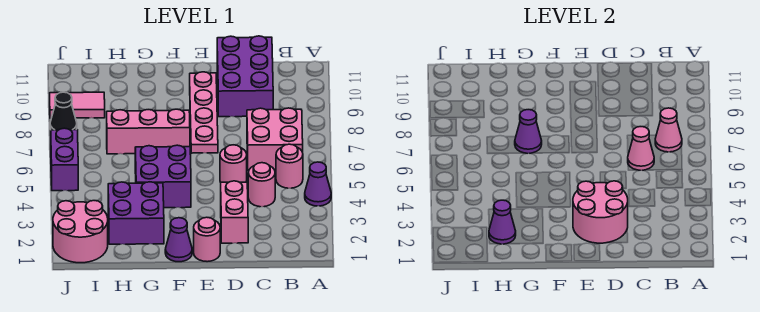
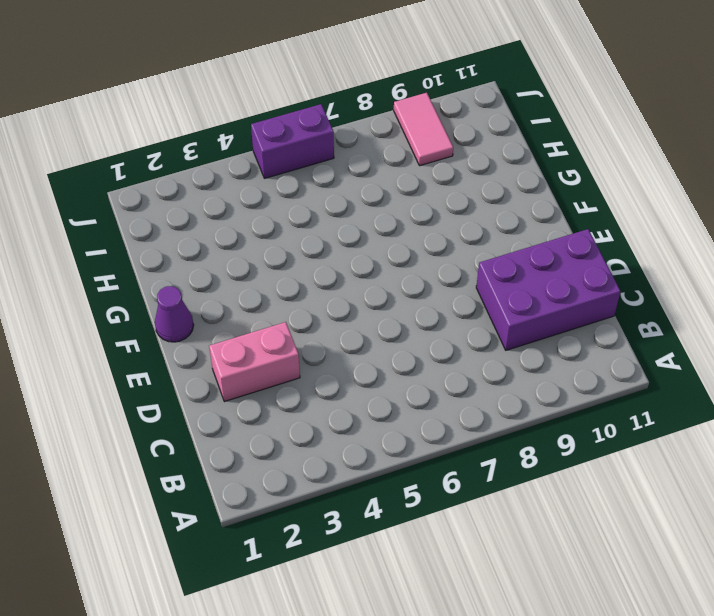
none -> purple 1x1 cone [305,162,331,206]
none -> pink 1x1 round brick [276,144,303,188]
none -> pink 2x2 brick [247,108,303,171]

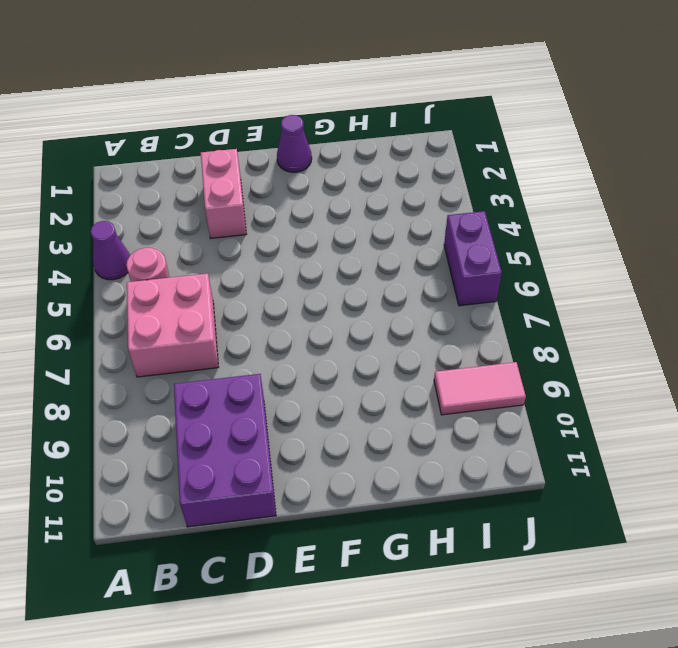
none -> pink 1x1 round brick [248,163,275,207]
none -> pink 1x1 round brick [220,145,247,182]
none -> pink 1x1 round brick [194,217,220,262]

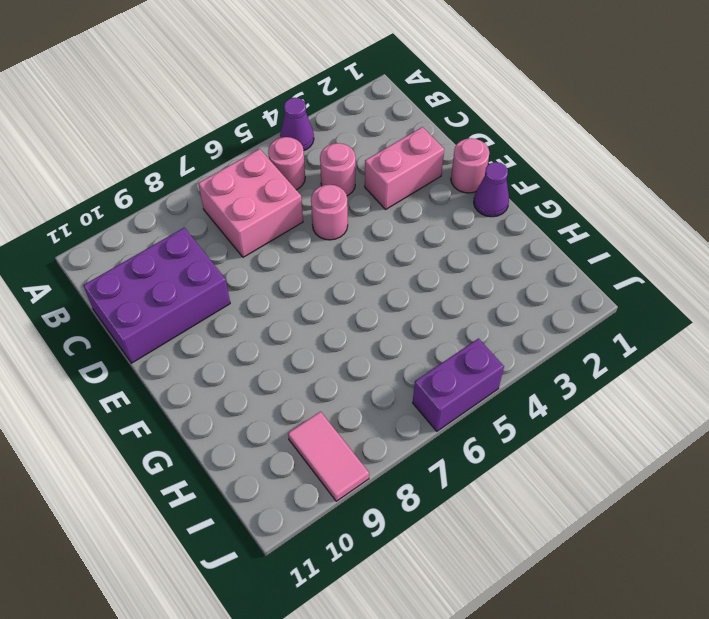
none -> pink 1x4 plate [190,72,218,153]
none -> purple 2x2 brick [135,145,191,208]
none -> pink 1x3 brick [107,109,190,154]

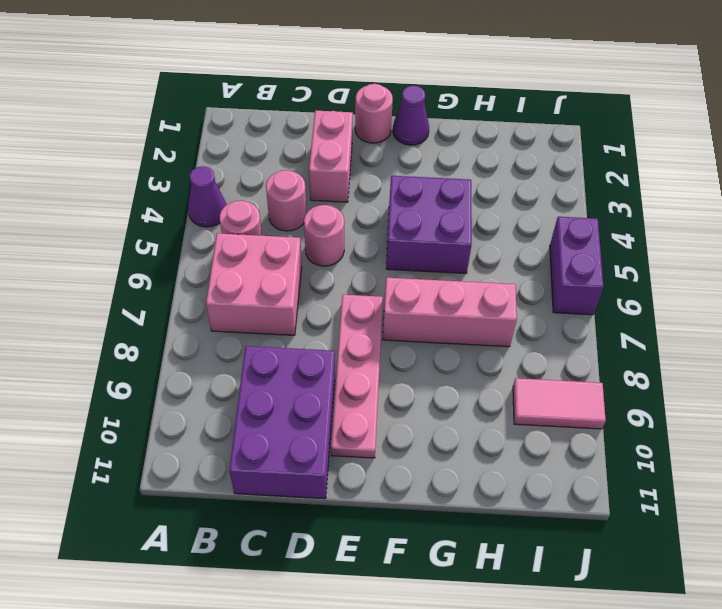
none -> purple 2x2 brick [108,182,164,244]
none -> pink 2x2 round brick [53,201,108,263]
none -> black 1x1 cone [50,92,77,130]

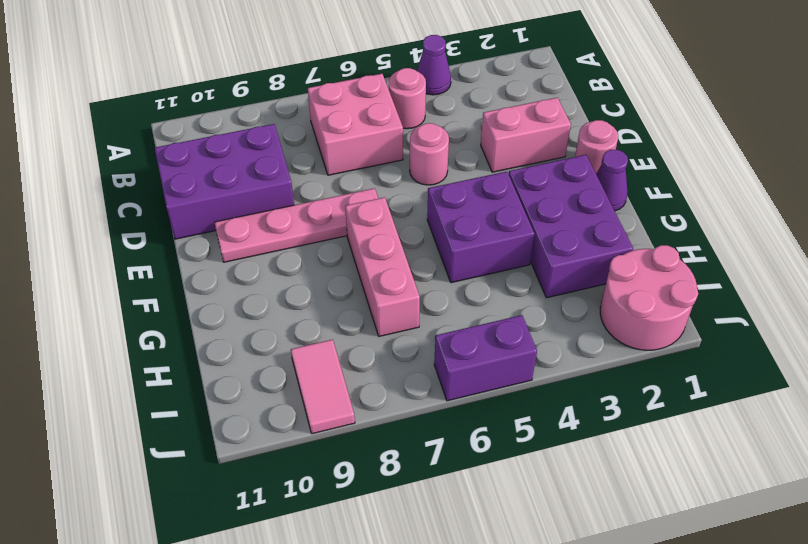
purple 2x3 brick [509,155,633,298] -> purple 2x2 brick [108,182,164,244]
none -> pink 1x1 round brick [248,163,275,207]
none -> black 1x1 cone [50,92,77,130]
none -> pink 1x1 cone [655,108,682,152]

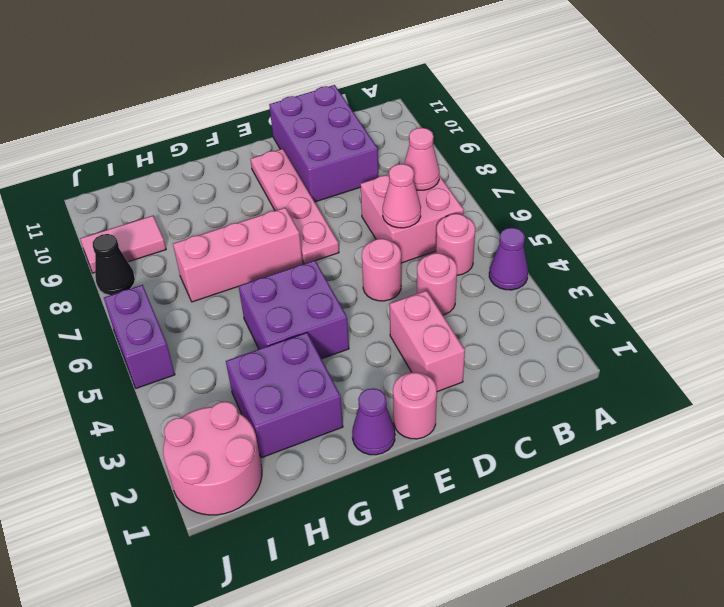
none -> pink 2x2 round brick [573,181,628,243]
none -> purple 1x1 cone [515,110,542,154]
none -> purple 1x1 cone [489,200,516,244]

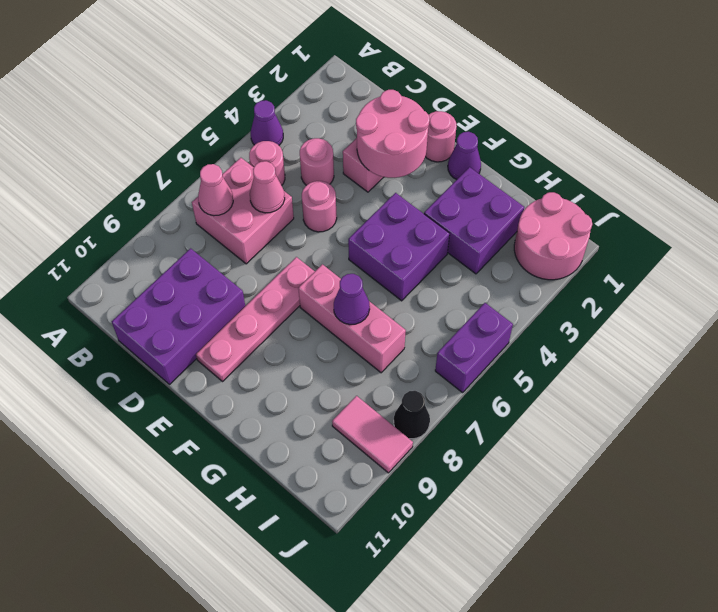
none -> purple 1x1 cone [489,200,516,244]

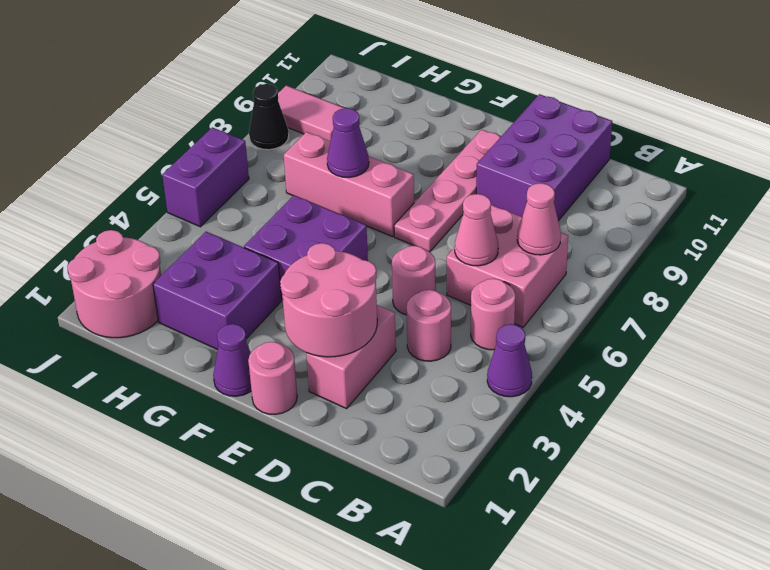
none -> purple 1x1 cone [489,200,516,244]

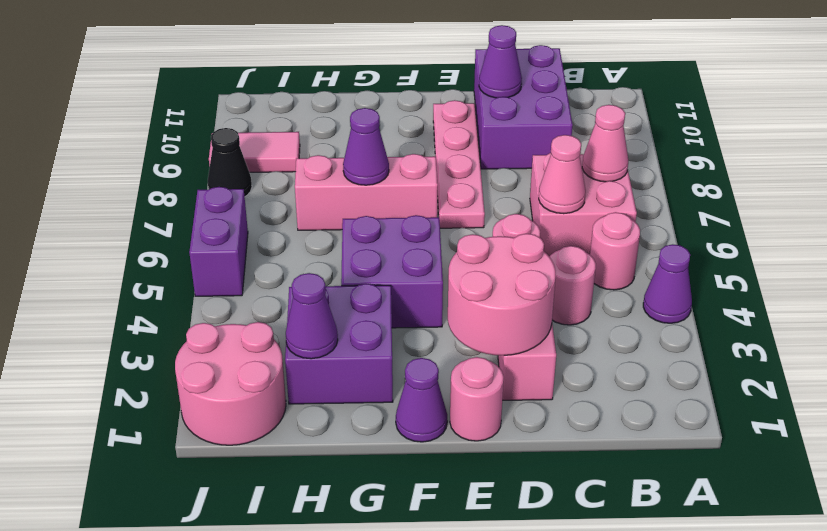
purple 1x1 cone [479,25,522,98] -> none

